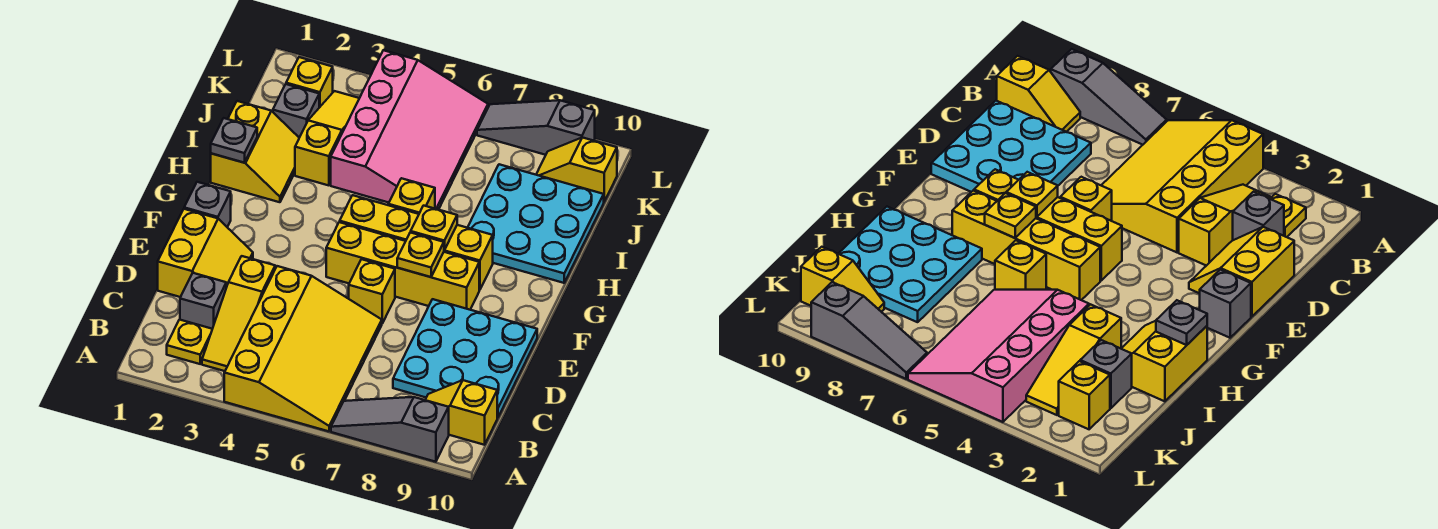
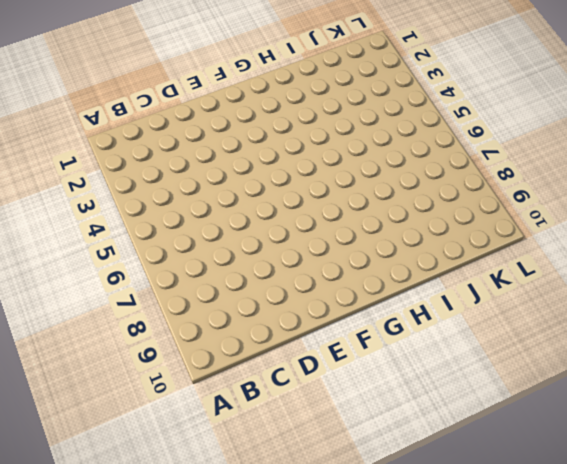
none -> yellow 3x4 slope [224,266,382,431]
none -> grey 1x3 slope [331,397,449,462]
none -> yellow 1x1 plate [167,320,212,364]

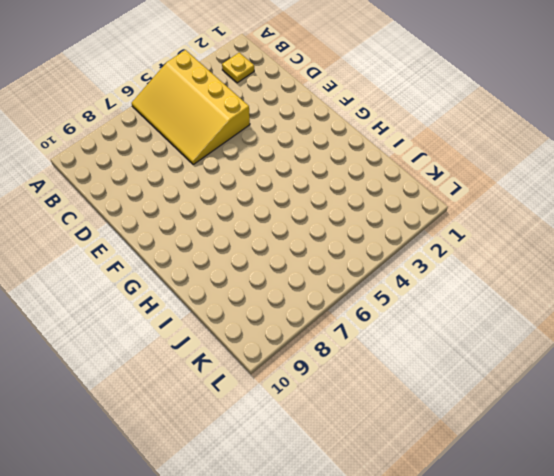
none -> grey 1x3 slope [331,397,449,462]
none -> yellow 1x3 slope [202,256,275,371]
none -> yellow 1x2 slope [425,380,497,445]

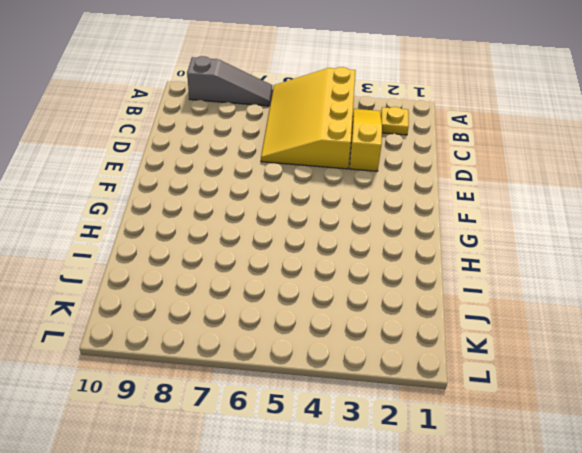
none -> yellow 1x2 slope [425,380,497,445]
none -> grey 1x1 brick [180,273,226,329]
none -> cyan 3x3 plate [393,299,537,418]

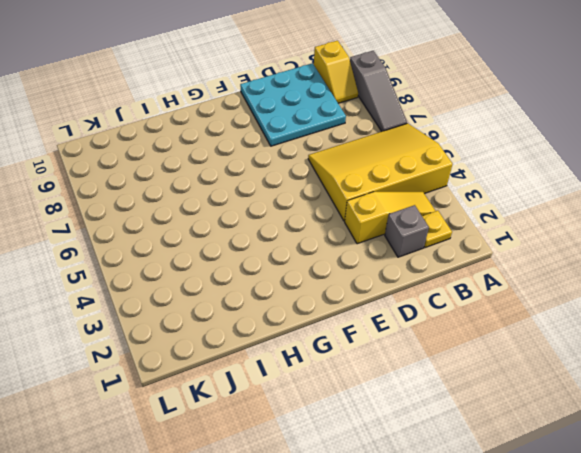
none -> yellow 2x2 slope [158,209,253,297]
none -> yellow 1x1 brick [349,259,395,323]
none -> grey 1x1 brick [184,182,231,227]

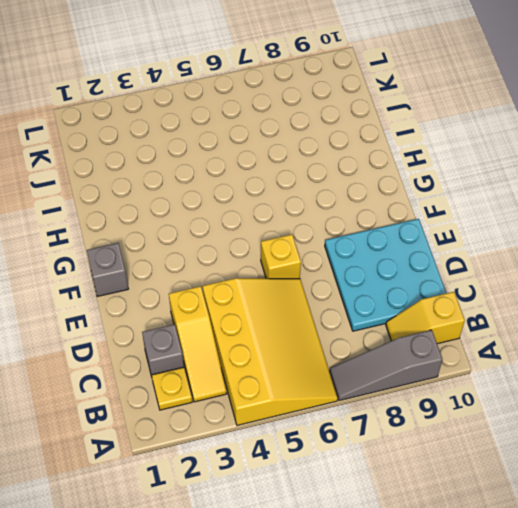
none -> yellow 2x2 slope [158,209,253,297]
none -> yellow 1x4 brick [326,222,479,310]
none -> yellow 1x4 brick [340,195,493,290]

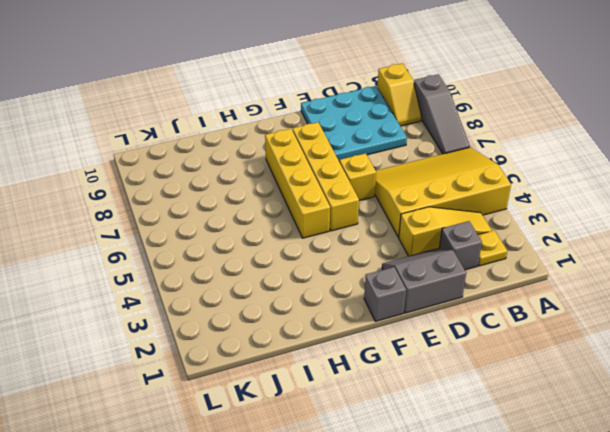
grey 2x2 slope [382,249,466,313] -> yellow 2x2 slope [158,209,253,297]
none -> yellow 2x2 slope [211,101,299,202]
none -> yellow 1x1 brick [388,178,435,214]
none -> cyan 3x3 plate [468,164,604,283]

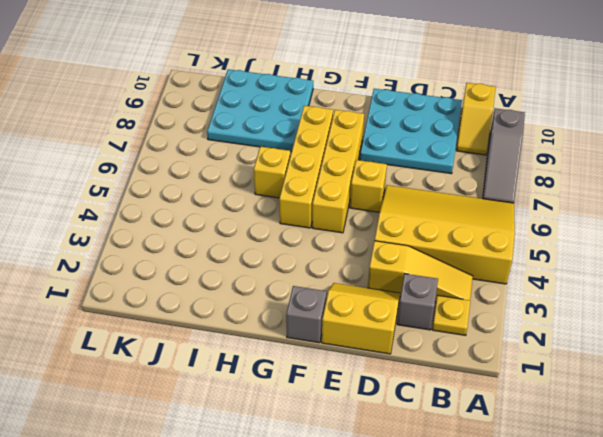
none -> yellow 2x2 slope [211,101,299,202]
none -> yellow 1x3 slope [295,91,359,185]
none -> pink 3x4 slope [331,50,488,210]

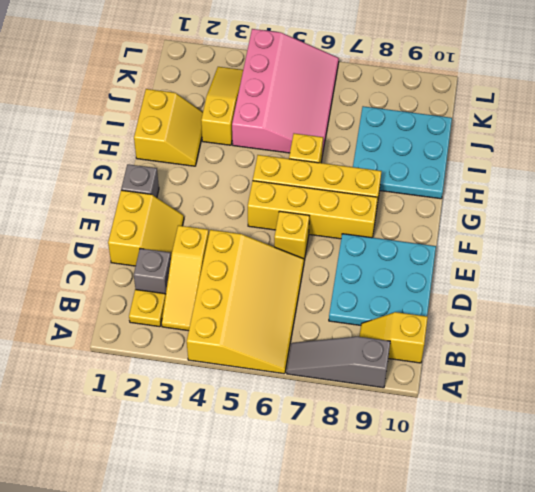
none -> grey 1x1 brick [273,84,319,138]
none -> yellow 1x1 brick [286,57,333,108]
none -> yellow 1x2 slope [536,137,617,201]

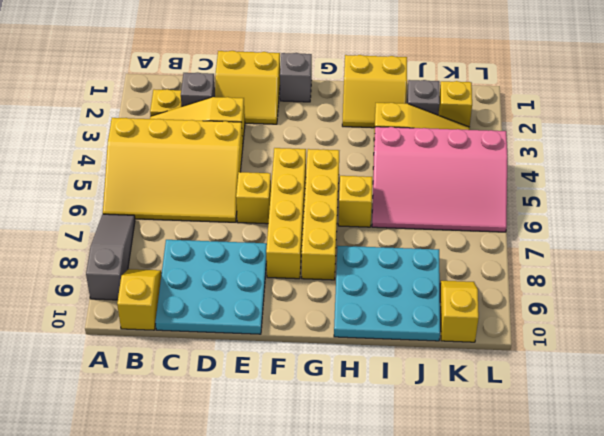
none -> grey 1x3 slope [477,100,595,155]
none -> yellow 1x1 plate [397,232,444,277]
none -> yellow 1x1 plate [411,206,457,250]

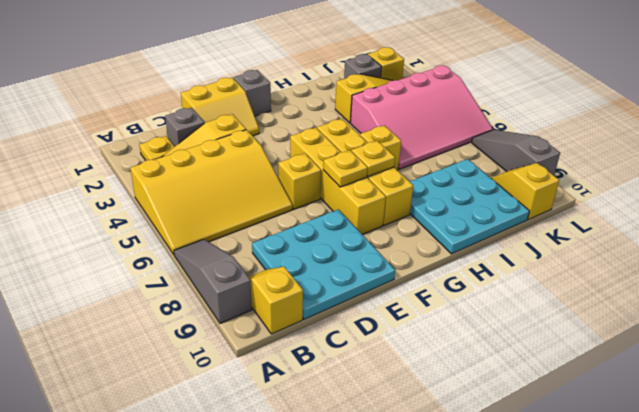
none -> yellow 2x2 slope [211,101,299,202]
none -> grey 1x1 plate [211,118,257,163]

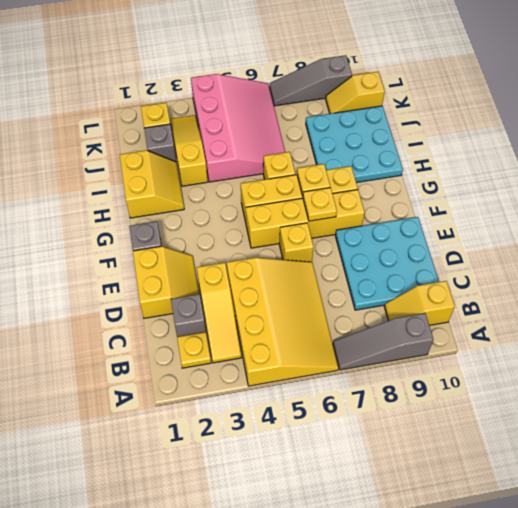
none -> grey 1x1 plate [211,118,257,163]

